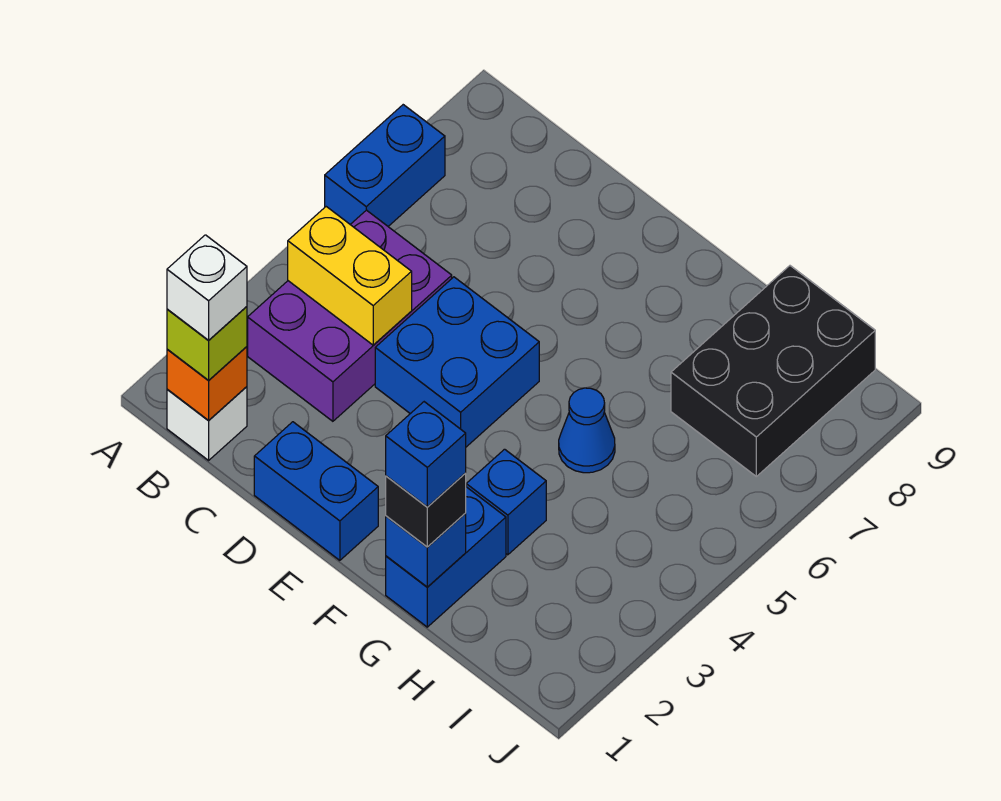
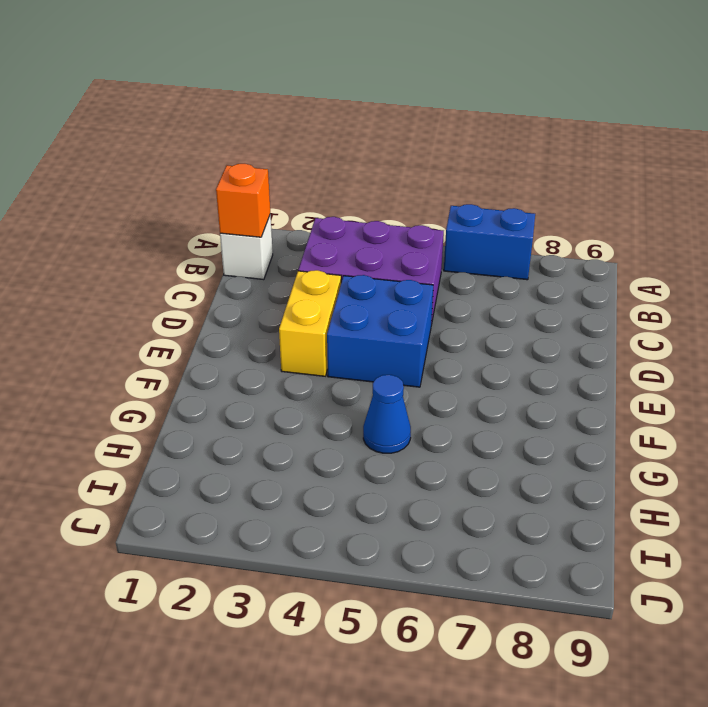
yellow 1x2 brick [279,270,341,376] -> yellow 1x2 brick moved to [288,207,412,345]
none -> blue 1x2 brick [254,422,378,560]
none -> blue 1x2 brick [386,487,506,627]
none -> blue 1x1 brick [466,449,546,555]

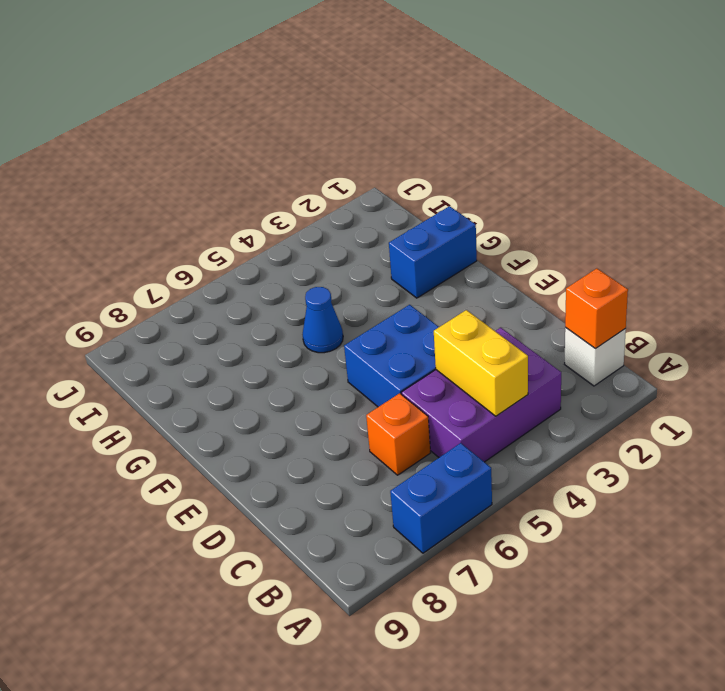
orange 1x1 brick [366,393,431,475] -> none
none -> blue 1x2 brick [254,422,378,560]
none -> blue 1x1 brick [466,449,546,555]
none -> black 2x3 brick [671,266,875,476]

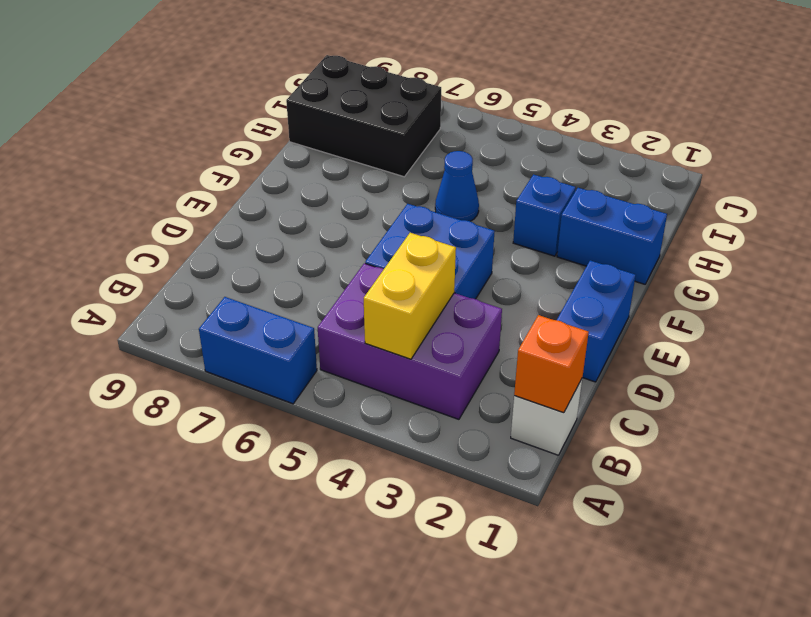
none -> blue 1x1 brick [386,513,466,587]
none -> lime 1x1 brick [167,307,247,380]
none -> black 1x1 brick [386,473,466,547]

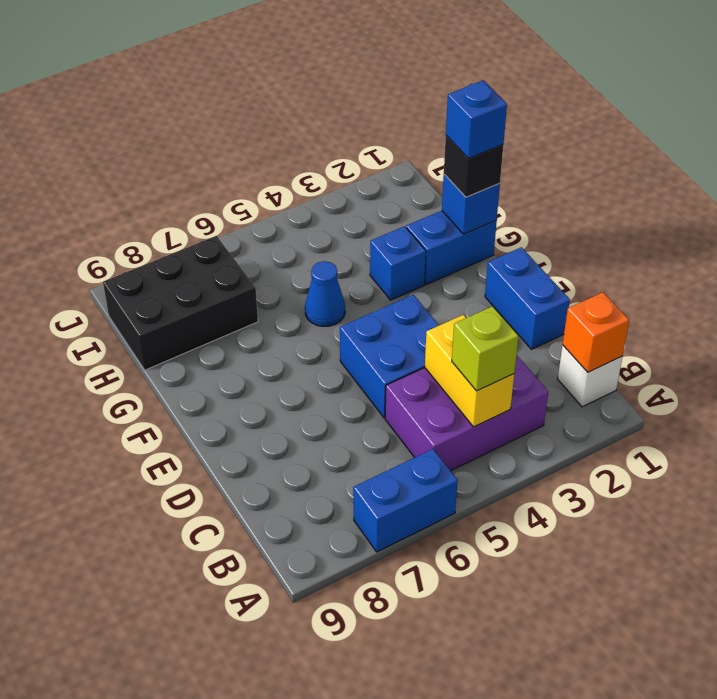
lime 1x1 brick [452,306,519,391] -> lime 1x1 brick moved to [167,307,247,380]
none -> white 1x1 brick [167,235,247,340]

